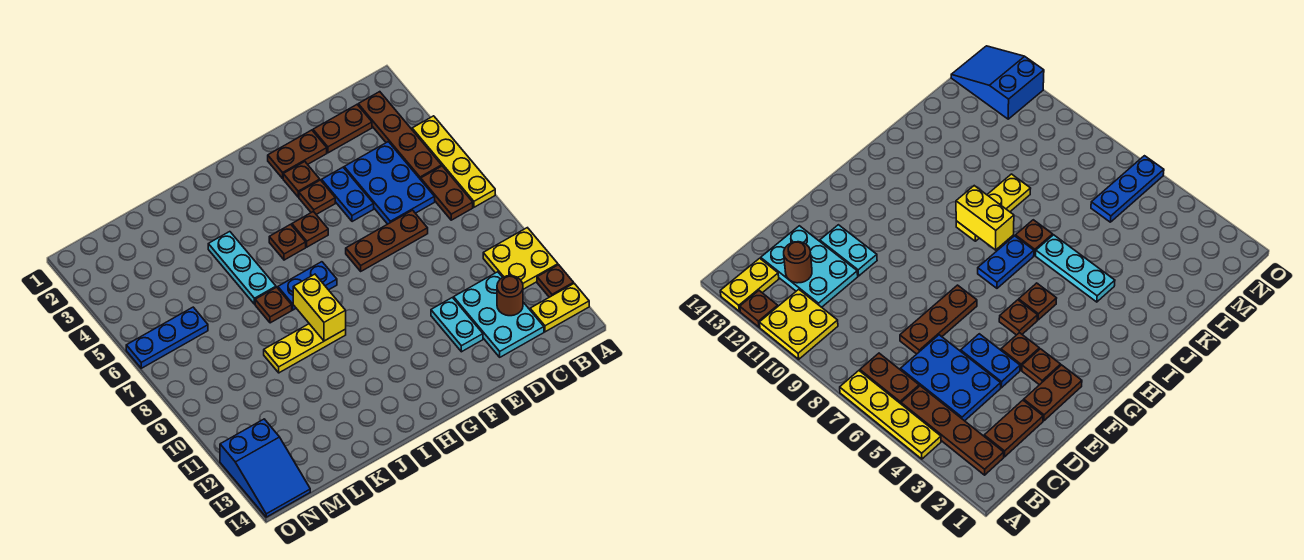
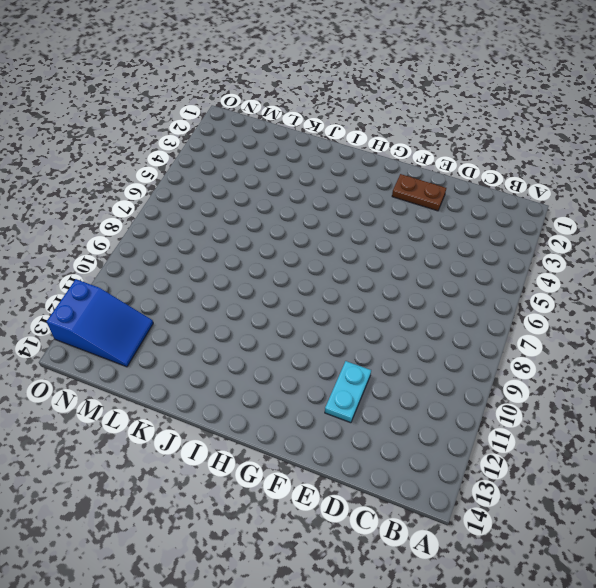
blue 2x3 slope [47,279,153,367] -> blue 2x3 slope turned to [220,419,310,517]
none -> yellow 1x4 plate [412,116,495,207]
none -> yellow 2x2 plate [483,228,558,289]
none -> brown 1x1 plate [537,265,574,297]

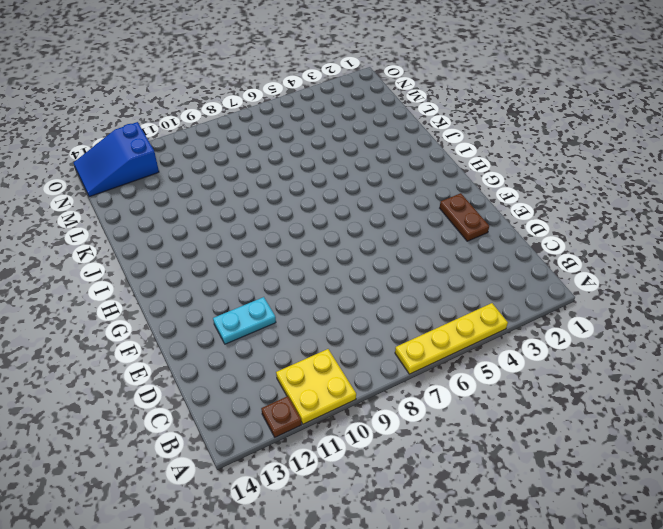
none -> yellow 1x2 plate [530,283,589,332]
none -> brown 1x4 plate [358,92,442,180]
none -> brown 1x2 plate [421,166,473,220]

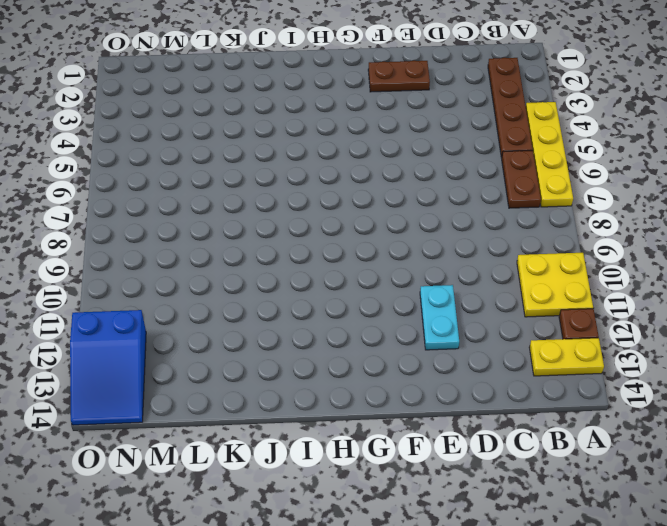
none -> brown 1x2 plate [313,105,372,153]
none -> blue 2x3 plate [344,142,435,224]
none -> cyan 2x3 plate [454,272,544,357]

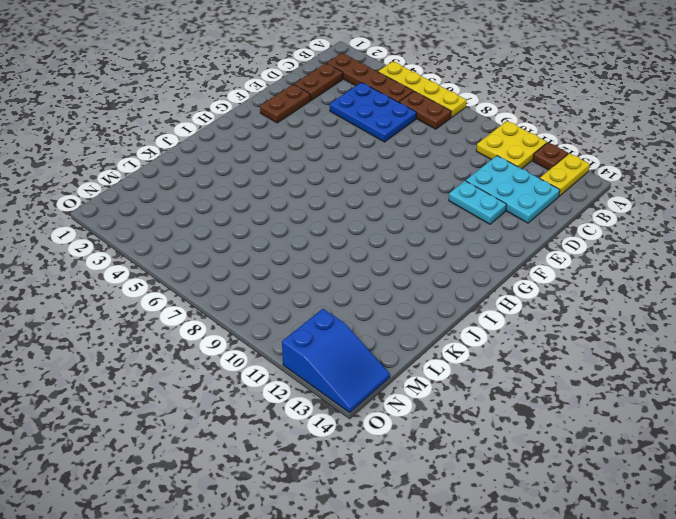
none -> brown 1x3 plate [346,210,428,271]
none -> blue 1x2 plate [322,167,374,222]
none -> brown 1x1 plate [283,162,320,197]

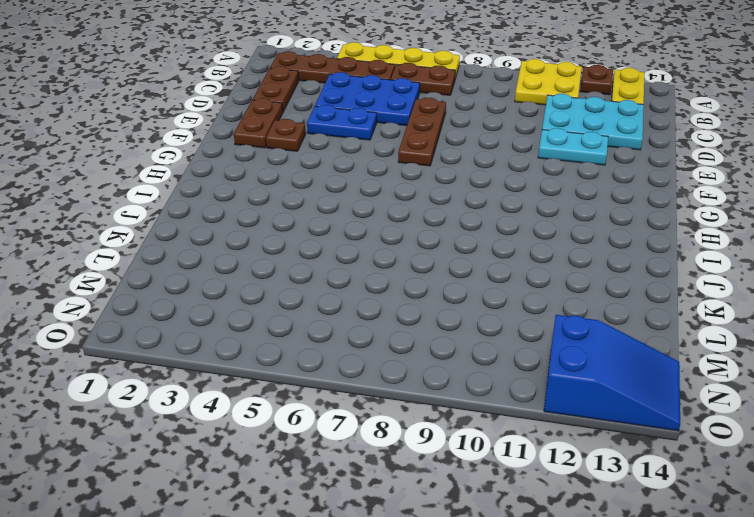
none -> brown 1x1 plate [299,180,335,214]
none -> brown 1x1 plate [292,211,328,247]
none -> brown 1x1 plate [269,224,306,260]

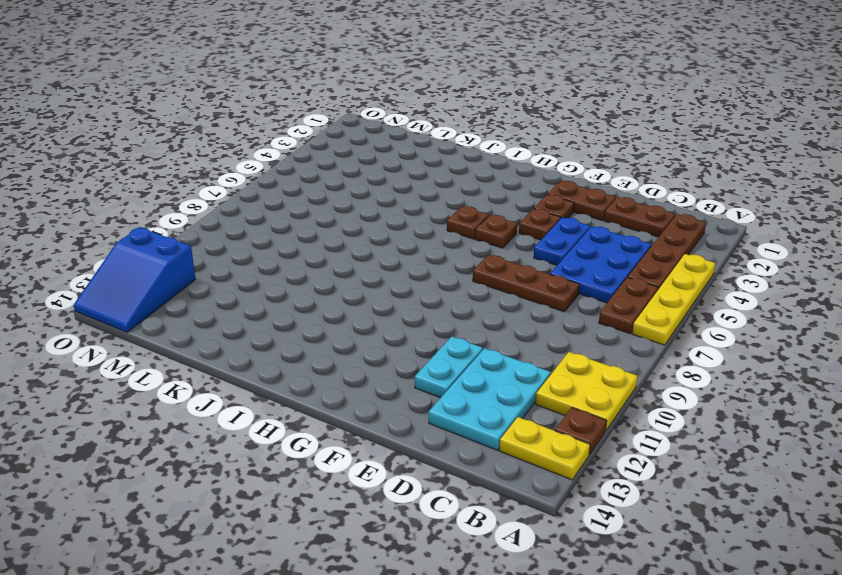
none -> blue 1x2 plate [278,262,337,310]
none -> yellow 1x3 plate [264,324,346,373]
none -> cyan 1x3 plate [208,232,276,304]

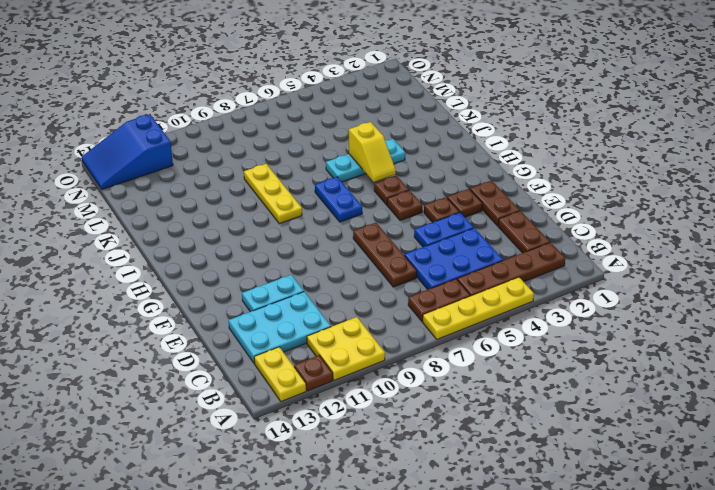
yellow 1x2 slope [349,122,396,182] -> none
none -> brown 1x1 plate [255,287,292,323]
none -> blue 1x3 plate [126,307,208,368]
none -> brown 1x1 round brick [497,276,523,316]

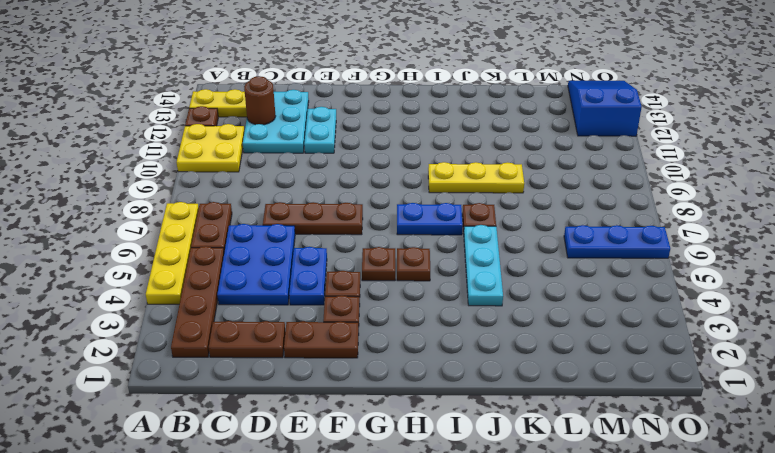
none -> yellow 1x2 brick [293,274,346,341]

